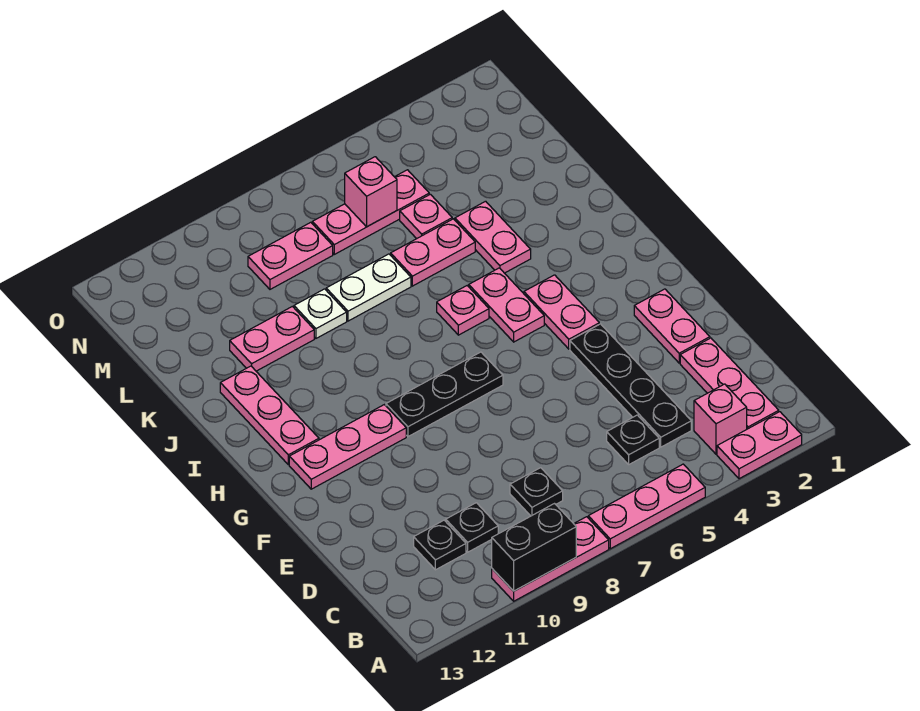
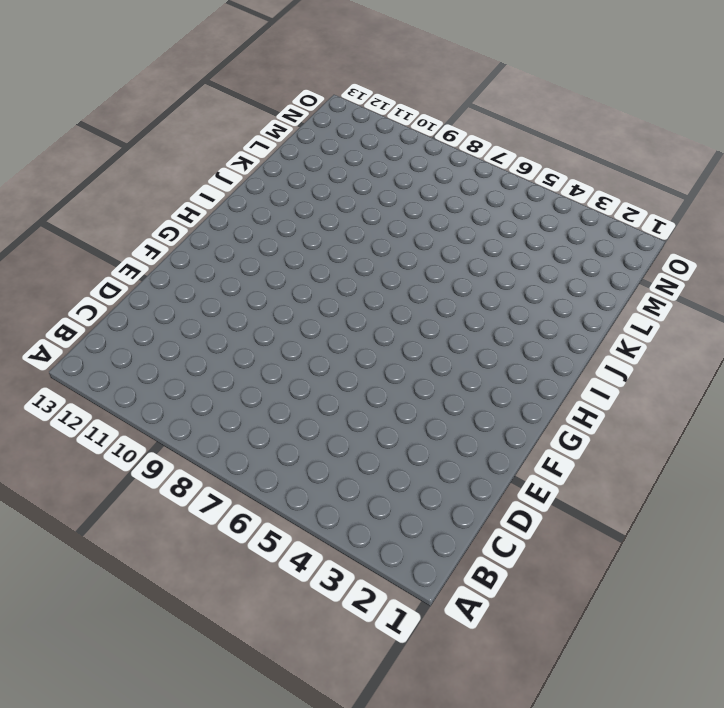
none -> pink 1x2 plate [717,412,802,479]
none -> pink 1x3 plate [588,464,705,549]
none -> pink 1x3 plate [492,517,609,601]

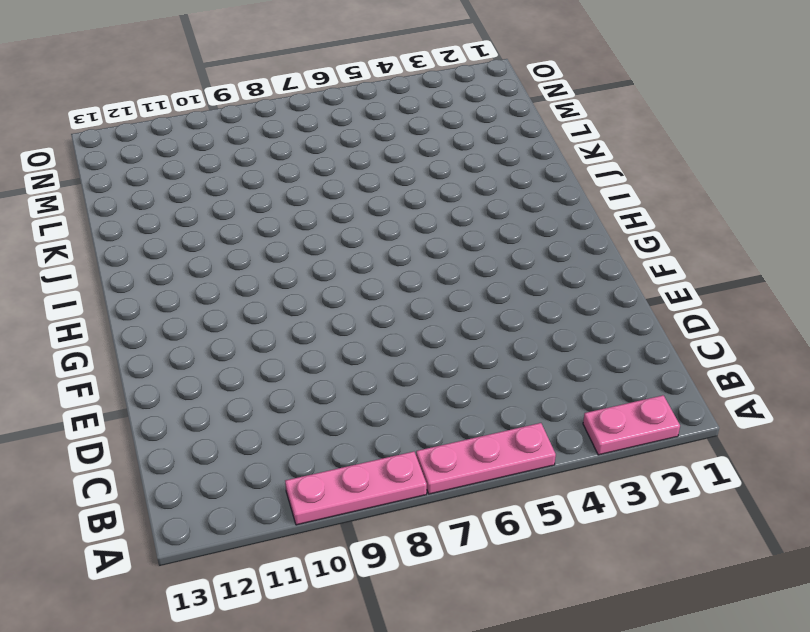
none -> pink 1x3 plate [680,338,779,429]
none -> pink 1x1 brick [694,384,747,454]
none -> black 1x4 plate [570,324,691,447]

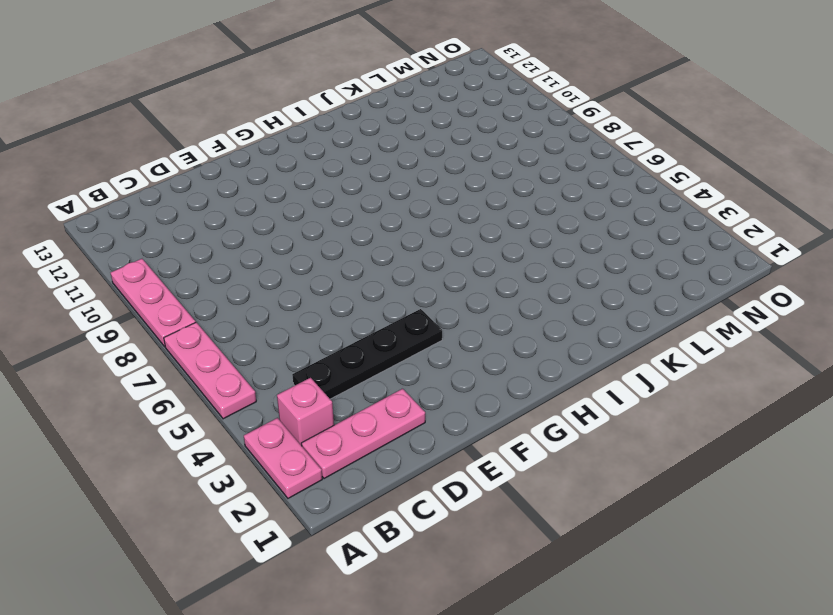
none -> black 1x1 plate [607,415,659,464]
none -> black 1x1 plate [510,468,563,516]
none -> black 1x1 plate [446,503,498,552]

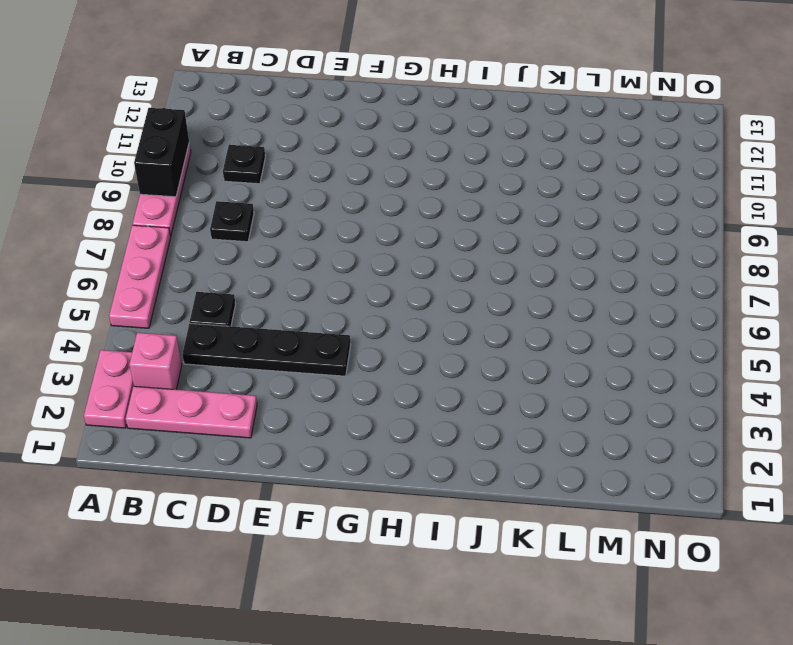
none -> black 1x1 plate [414,520,466,570]
none -> pink 1x2 plate [634,289,710,363]
none -> pink 1x2 plate [524,275,599,349]

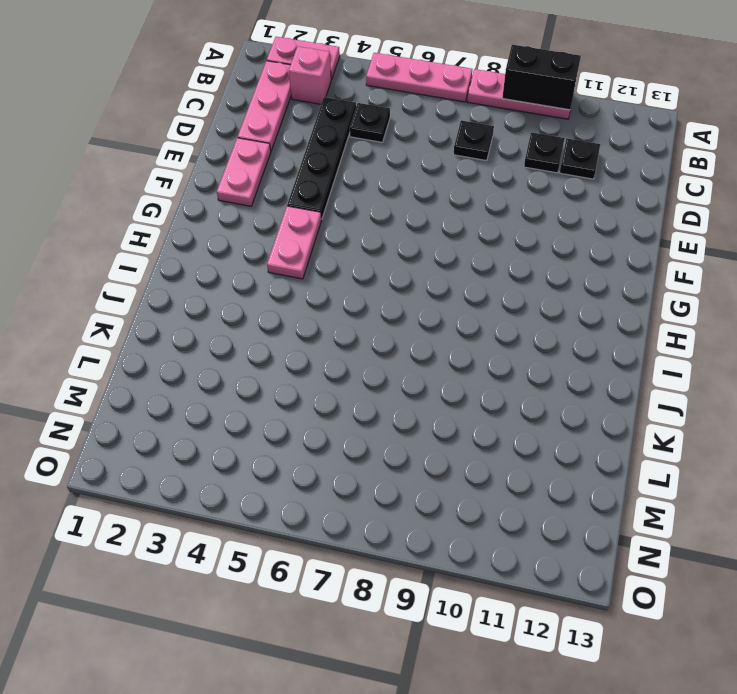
none -> black 1x3 plate [386,352,503,437]
none -> pink 1x3 plate [289,405,406,489]
none -> pink 1x2 plate [469,268,544,342]

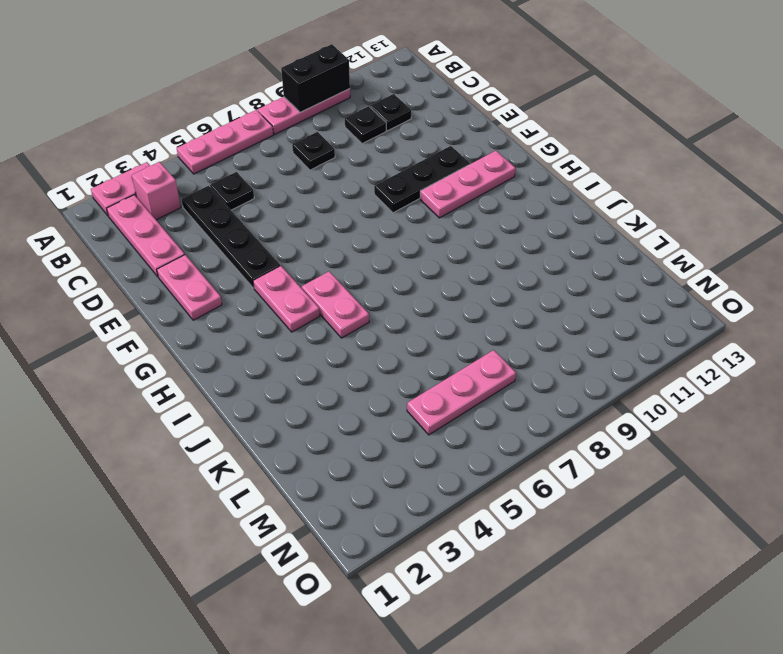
black 1x3 plate [374,146,470,213] -> black 1x3 plate moved to [386,352,503,437]
none -> pink 1x3 plate [220,366,319,465]
none -> pink 1x1 plate [437,286,489,335]
none -> pink 1x2 plate [455,201,531,273]

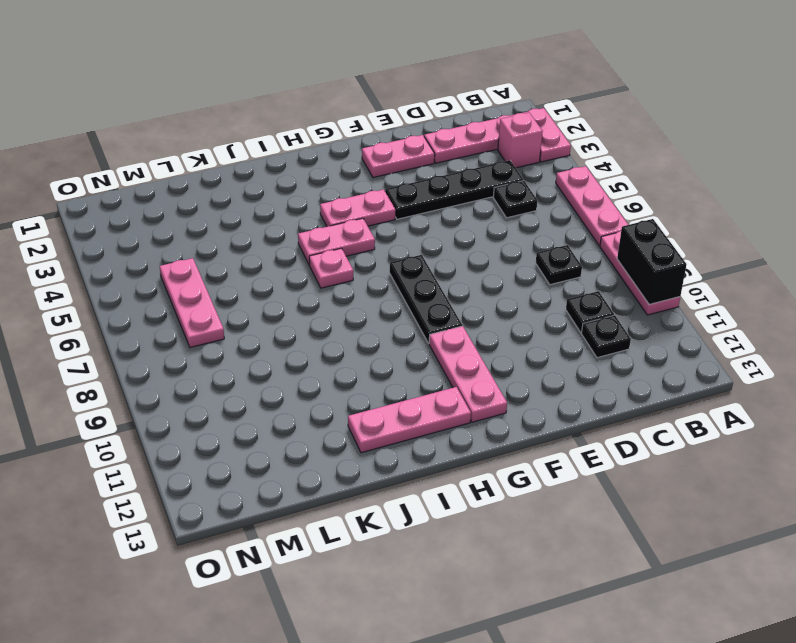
none -> pink 1x2 plate [455,201,531,273]
none -> pink 1x2 plate [391,219,475,286]
none -> white 1x2 plate [326,254,411,321]

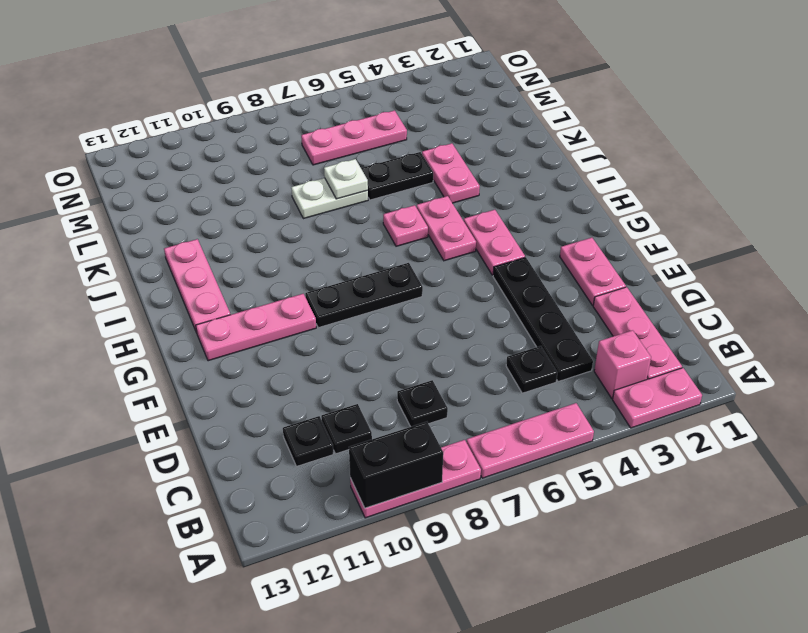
black 1x2 plate [361,152,433,200] -> pink 1x2 plate [391,219,475,286]
white 1x1 plate [324,159,368,199] -> white 1x1 plate moved to [294,289,347,338]
none -> pink 1x2 plate [230,306,314,371]
none -> pink 1x1 plate [400,194,452,239]
none -> pink 1x2 plate [248,222,333,289]

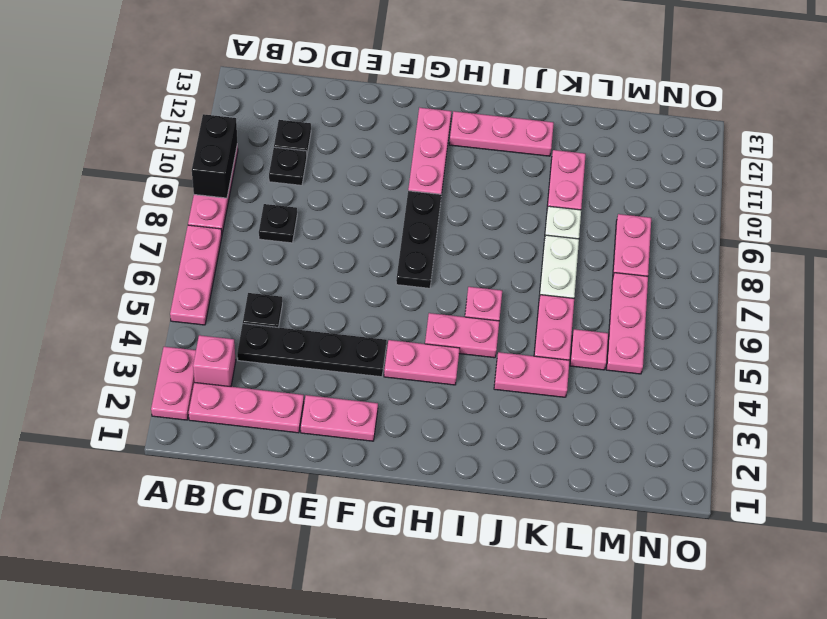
none -> pink 1x1 brick [345,157,397,227]

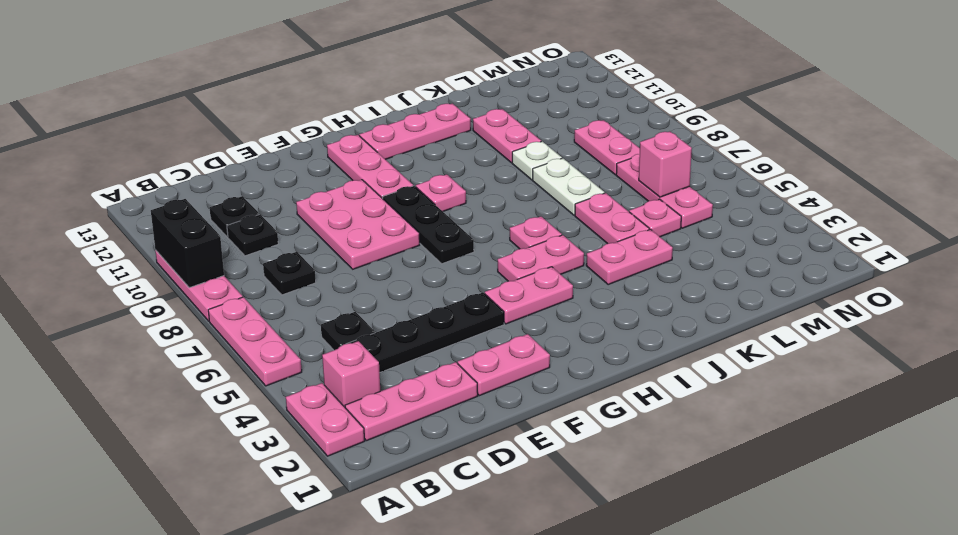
pink 2x3 plate [296,180,420,269] -> none
pink 1x1 plate [416,174,466,211] -> none

